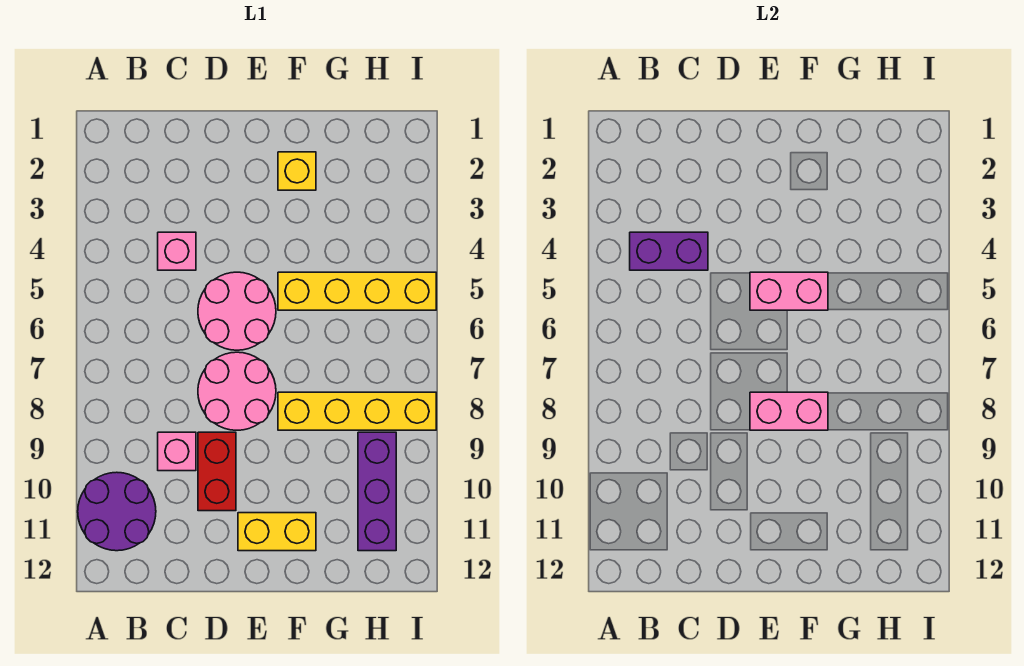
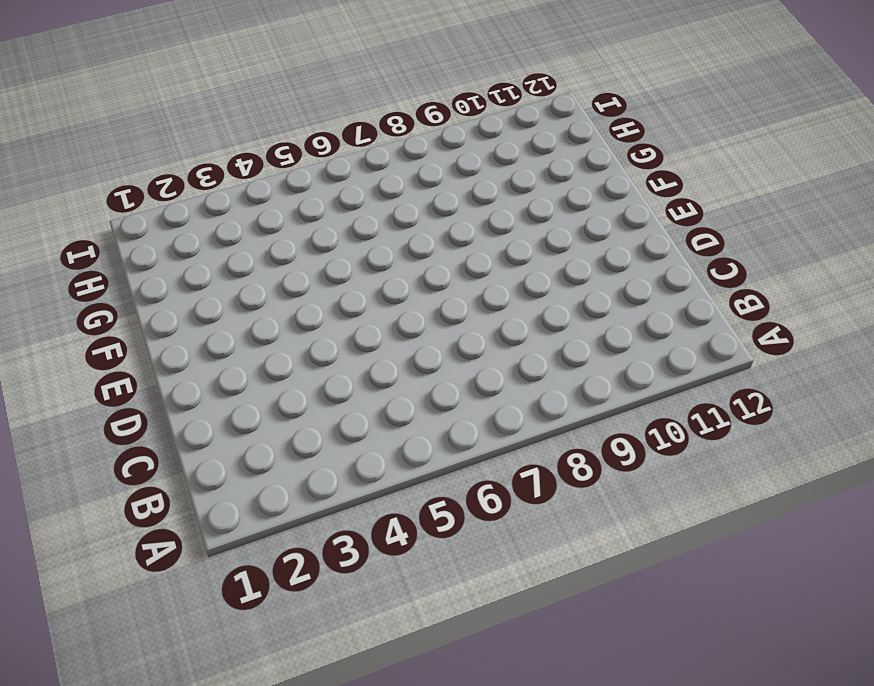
none -> purple 2x2 round brick [78,472,156,551]
none -> pink 1x1 brick [158,232,196,270]
none -> pink 1x1 brick [158,432,196,471]

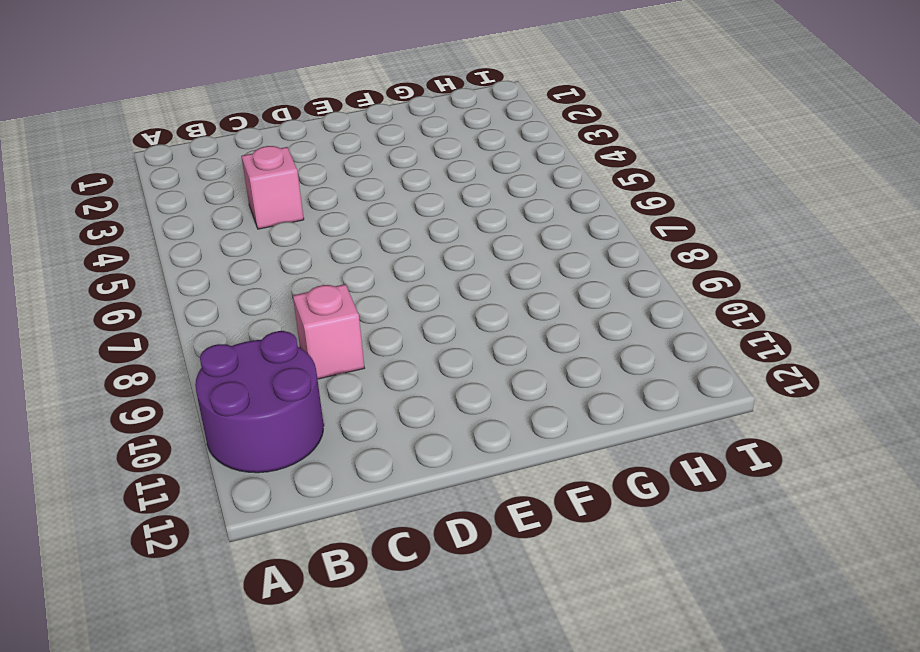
none -> pink 2x2 round brick [198,272,276,350]
none -> pink 2x2 round brick [198,352,276,430]
none -> red 1x2 brick [198,432,236,511]

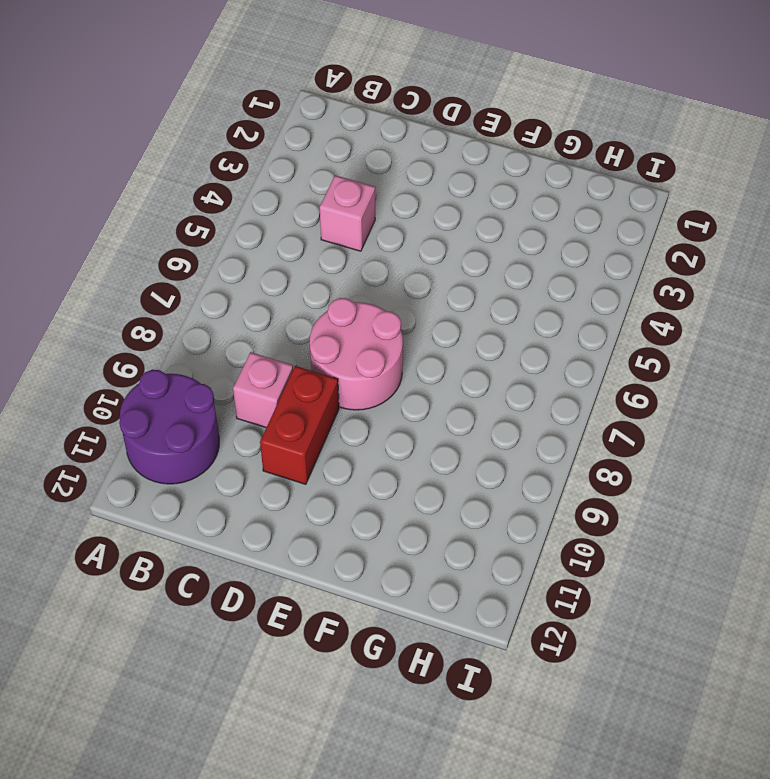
none -> pink 2x2 round brick [198,272,276,350]
none -> yellow 1x2 brick [238,513,316,551]
none -> yellow 1x1 brick [278,152,316,190]

